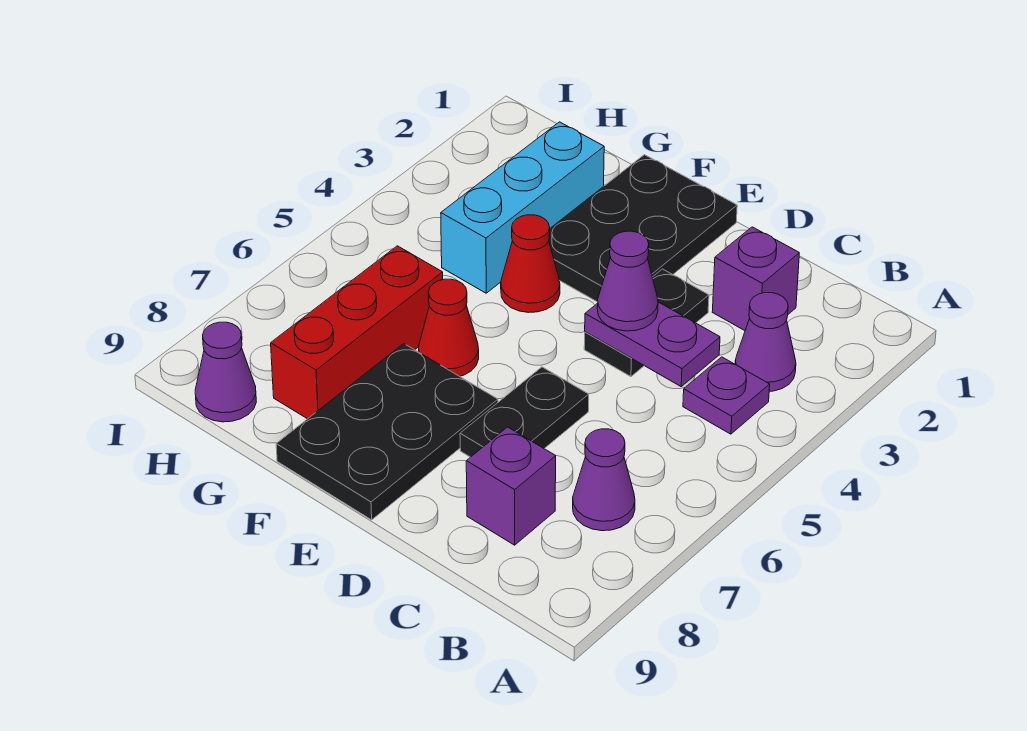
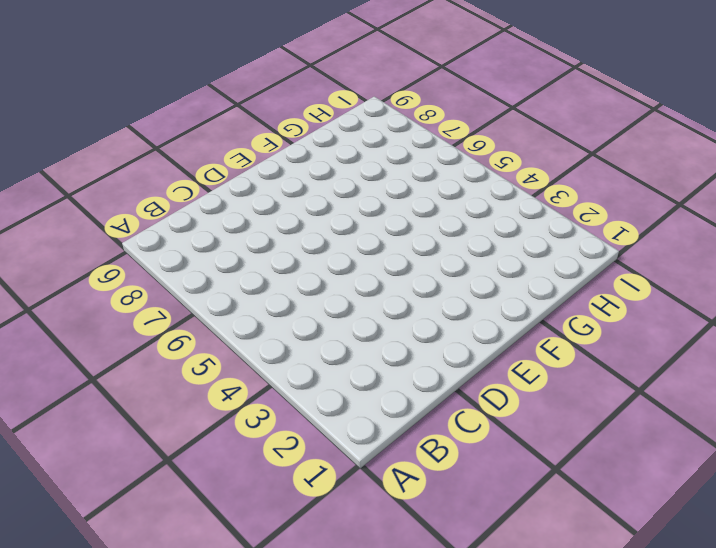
none -> purple 1x1 cone [735,293,796,391]
none -> purple 1x1 plate [683,357,770,434]
none -> purple 1x1 cone [573,429,635,531]

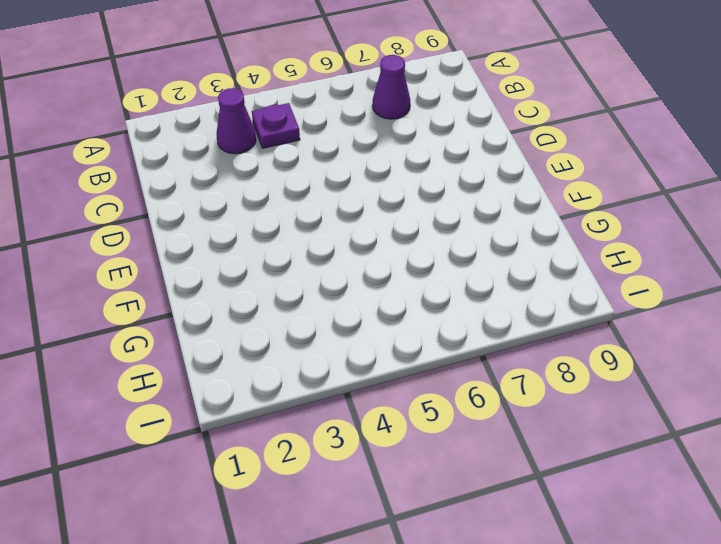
none -> purple 1x1 brick [712,227,799,330]
none -> purple 1x1 brick [466,427,556,545]
none -> black 1x2 plate [584,269,709,377]

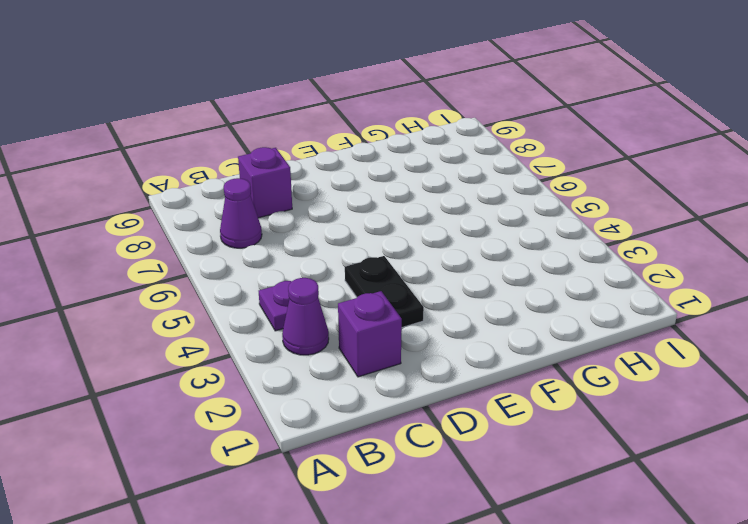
none -> black 1x2 plate [460,367,589,457]
none -> black 2x3 plate [549,155,737,302]
none -> black 2x3 plate [276,344,498,520]

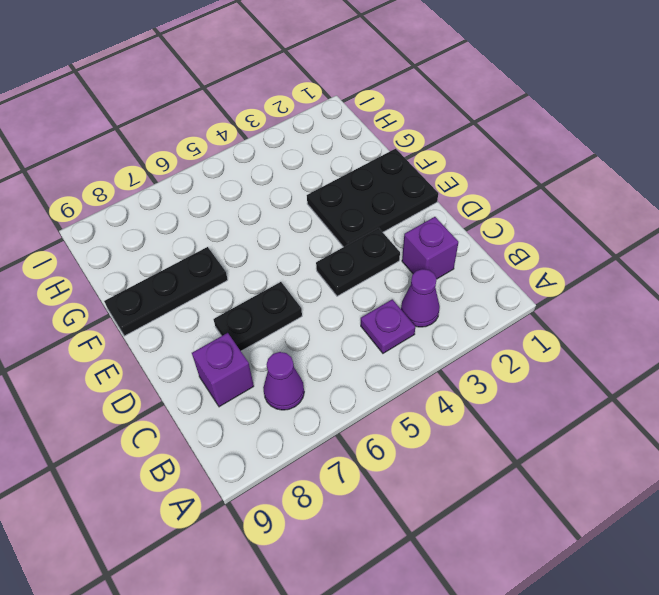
black 1x3 plate [104,247,228,336] -> black 2x3 plate [276,344,498,520]
none -> red 1x1 cone [501,215,560,313]
none -> red 1x1 cone [418,279,479,376]
none -> cyan 1x3 brick [441,122,604,293]

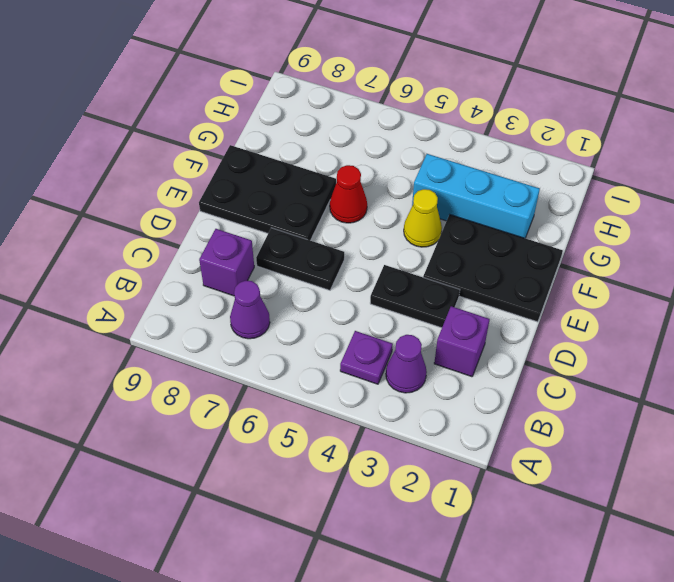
yellow 1x1 cone [404,189,442,247] -> red 1x1 cone [501,215,560,313]
none -> red 1x3 brick [271,246,443,419]
none -> purple 1x1 cone [195,322,256,422]
none -> purple 1x2 plate [585,302,720,386]

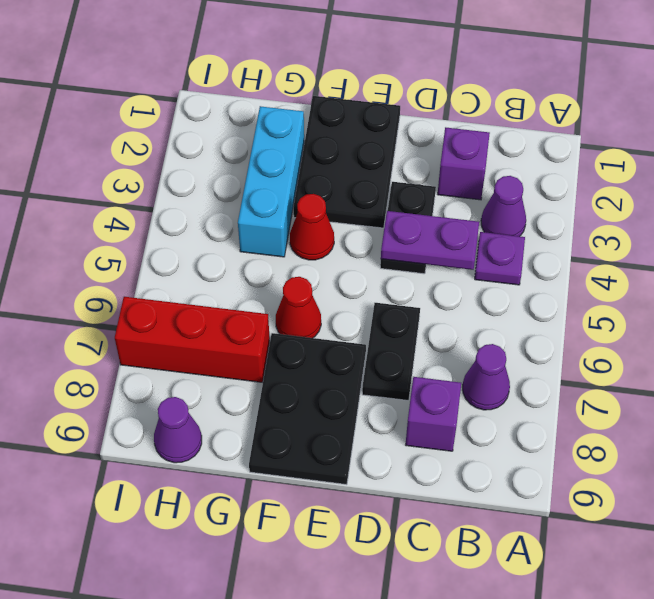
red 1x3 brick [115,297,270,382] -> red 1x3 brick turned to [271,246,443,419]
none -> purple 1x1 cone [597,231,658,331]

